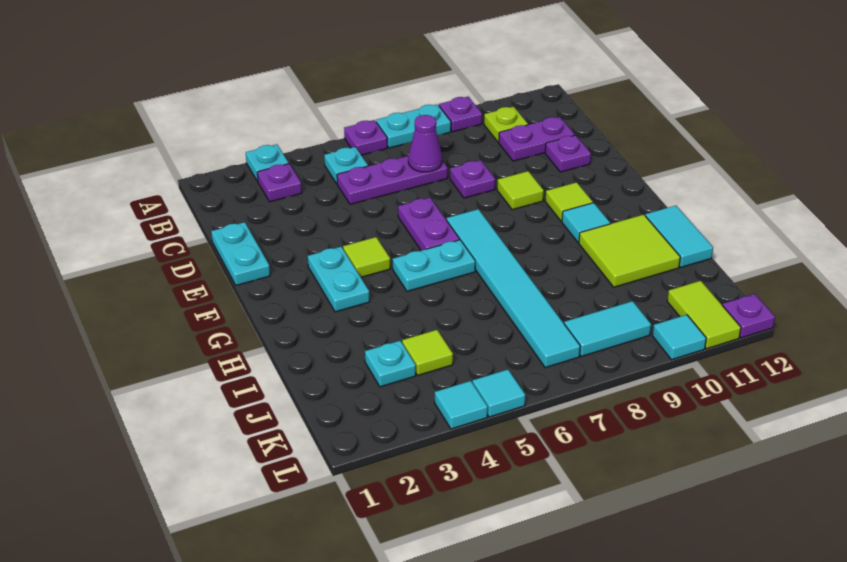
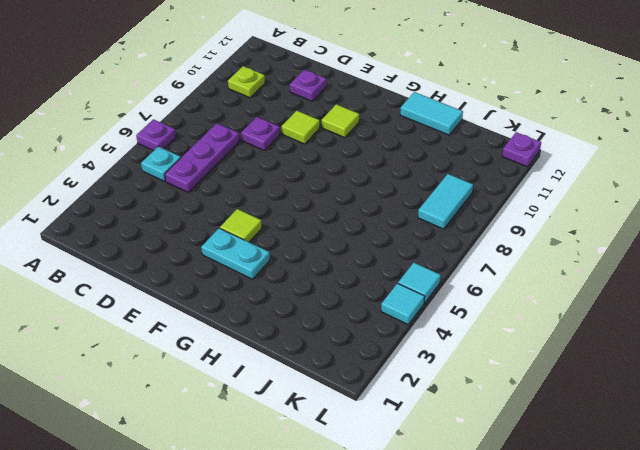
none -> cyan 1x1 plate [246,144,289,181]
none -> cyan 1x2 plate [376,104,451,148]
none -> purple 1x1 plate [439,97,482,132]
none -> purple 1x1 plate [257,164,302,202]

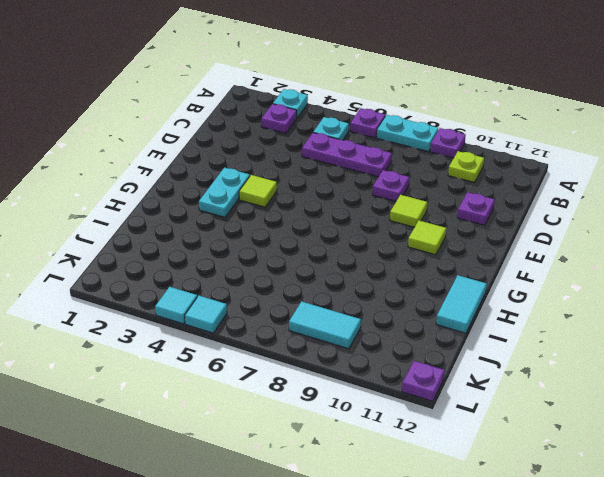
none -> purple 1x2 plate [499,117,575,161]
none -> cyan 1x2 plate [211,222,270,285]
none -> purple 1x2 plate [398,198,460,251]
none -> cyan 1x6 tile [447,209,580,368]

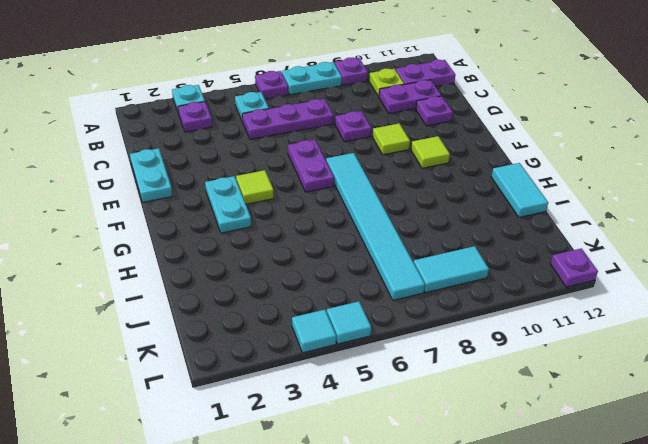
purple 1x2 plate [396,60,455,87] -> none
none -> cyan 1x2 plate [393,240,475,291]
none -> cyan 1x1 tile [562,203,610,243]
none -> lime 2x2 tile [579,215,680,287]
none -> cyan 1x1 plate [365,341,416,387]

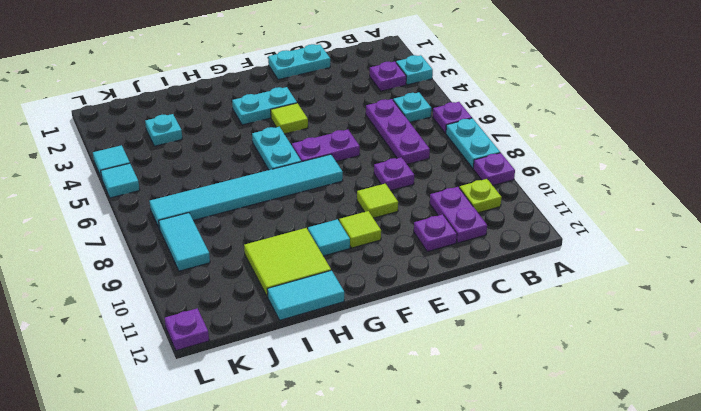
none -> lime 1x1 tile [402,330,453,375]
none -> lime 1x2 tile [667,281,741,349]
none -> cyan 1x1 tile [653,315,706,360]
none -> purple 1x1 cone [408,115,442,172]

